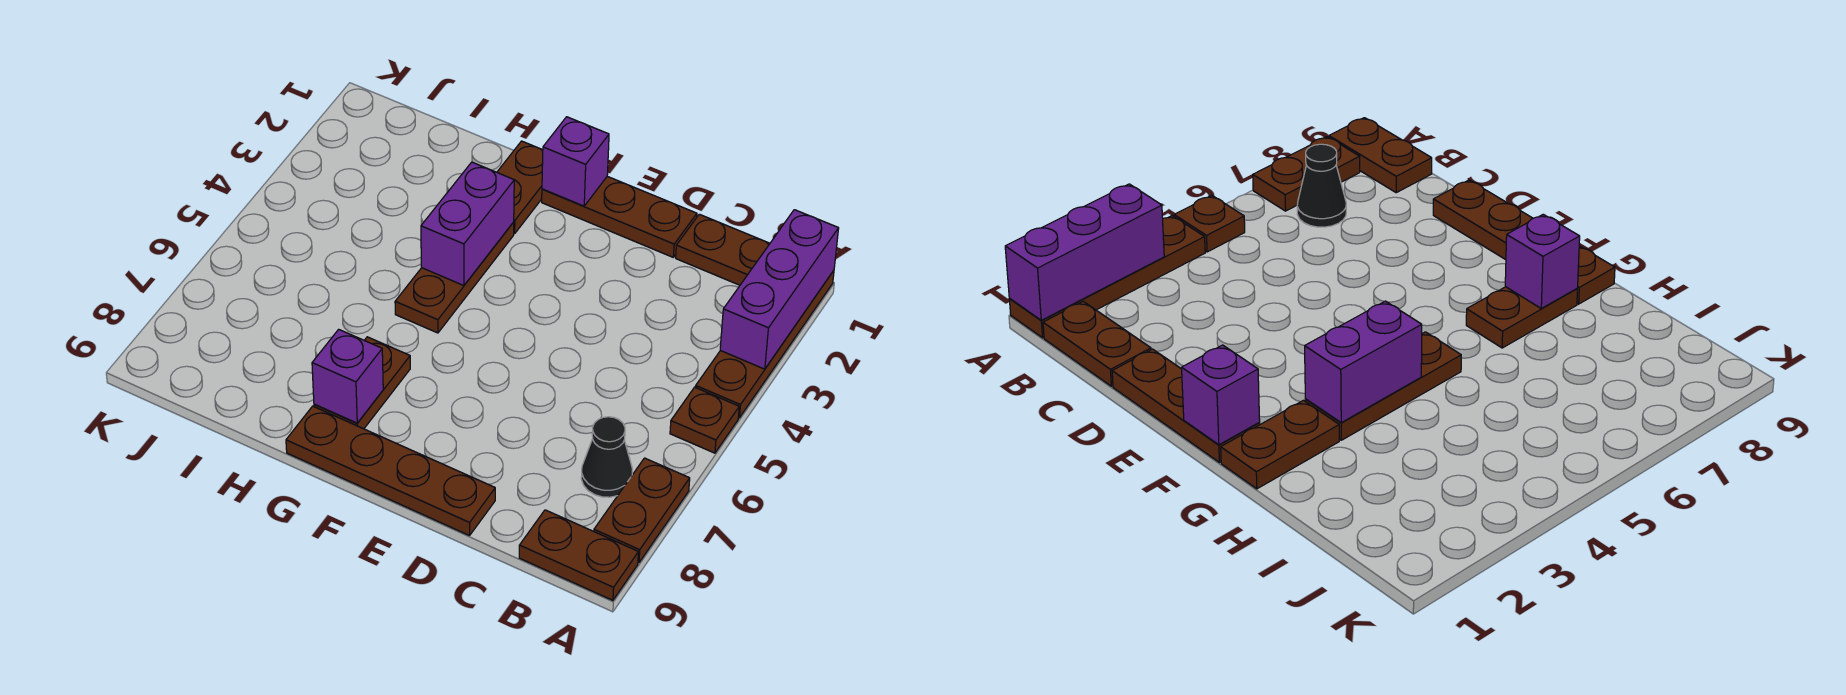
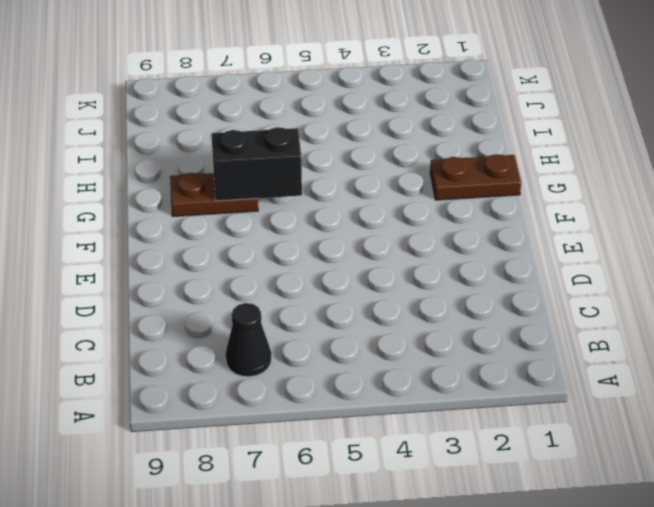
black 1x2 brick [211,127,302,201] -> none
none -> brown 1x4 plate [696,271,834,418]
none -> brown 1x1 plate [670,387,739,453]
none -> brown 1x2 plate [594,458,690,563]

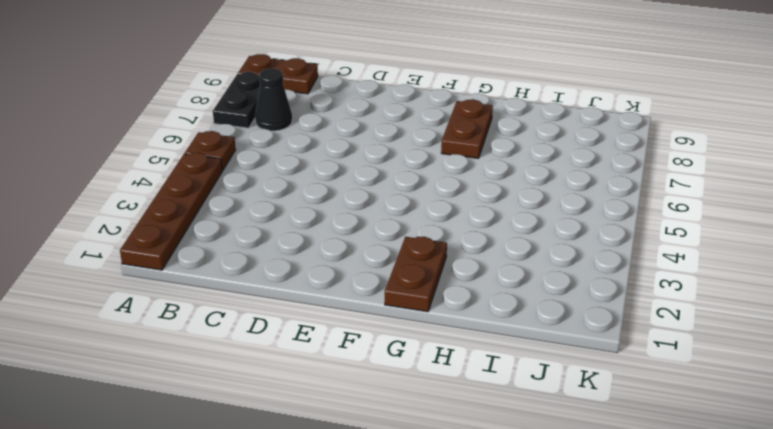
black 1x2 plate [213,72,260,128] -> brown 1x2 plate [594,458,690,563]
none -> brown 1x2 plate [676,214,770,285]
none -> brown 1x3 plate [542,176,697,257]
none -> brown 1x4 plate [286,406,495,536]

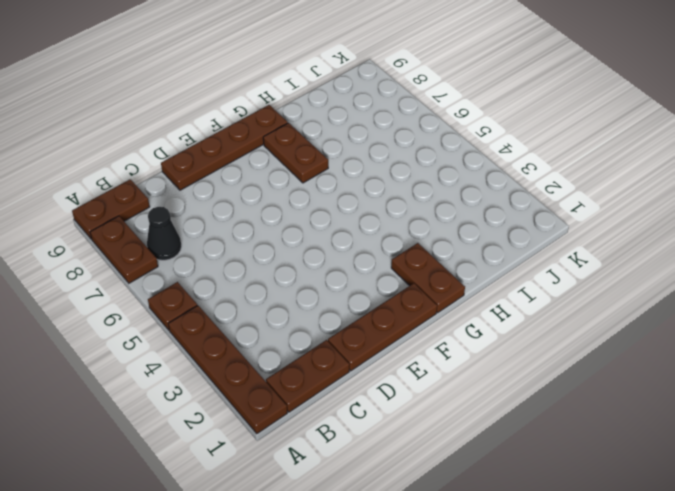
none -> brown 1x3 plate [395,222,514,333]
none -> purple 1x3 brick [720,210,839,369]
none -> purple 1x1 brick [542,117,609,206]

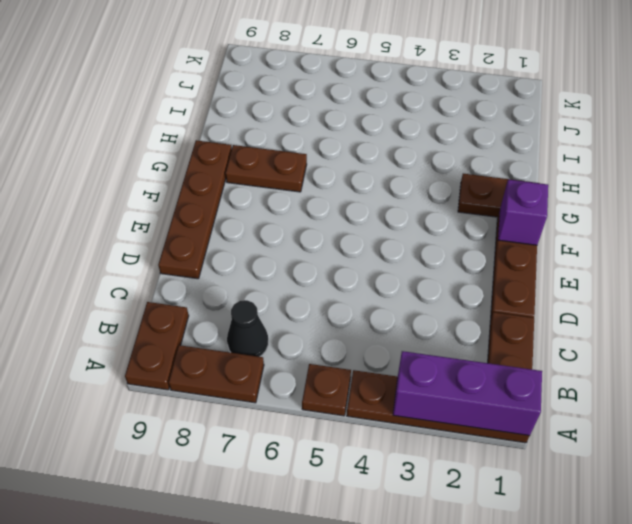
none -> brown 1x3 plate [395,222,514,333]
none -> purple 1x2 brick [421,162,514,286]
none -> purple 1x1 brick [312,329,383,423]

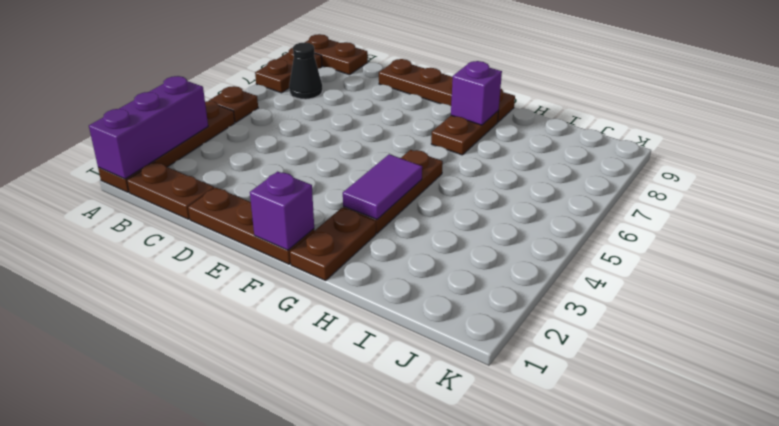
purple 1x2 tile [343,154,422,220] -> purple 1x2 brick [421,162,514,286]

